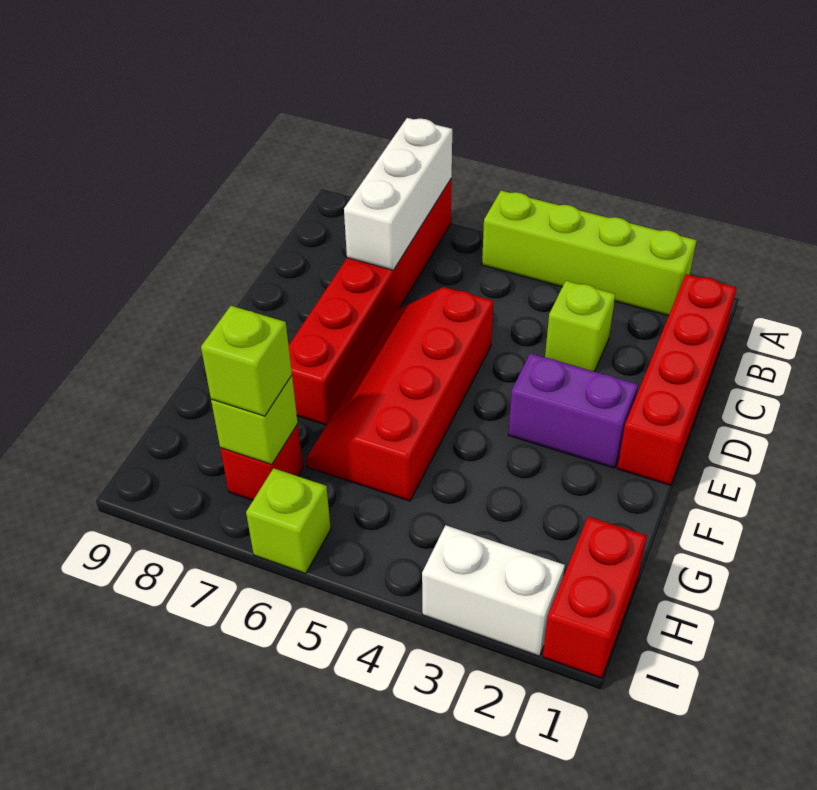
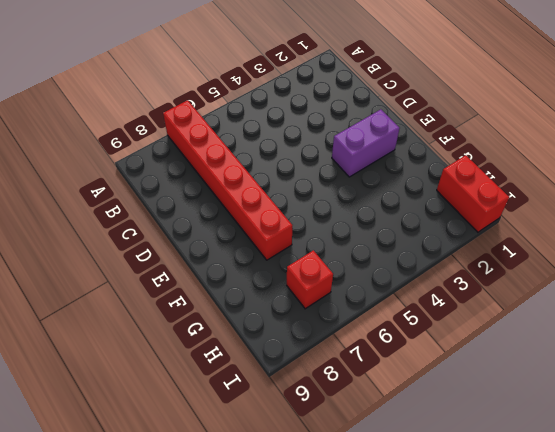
none -> lime 1x4 brick [482,191,697,316]
none -> red 1x4 brick [617,274,736,485]
none -> lime 1x1 brick [545,281,615,372]

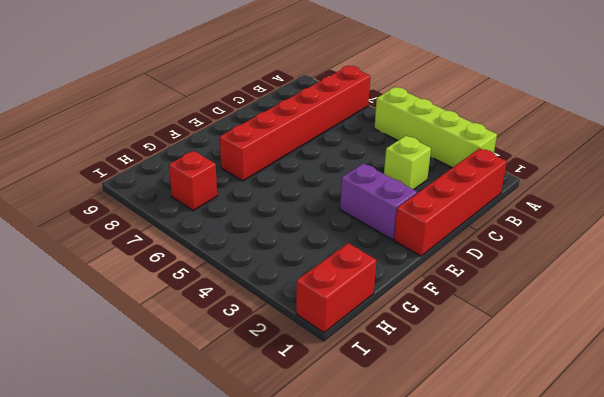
none -> red 2x4 slope [306,287,493,501]
none -> white 1x2 brick [422,525,565,656]
none -> lime 1x1 brick [246,468,331,573]

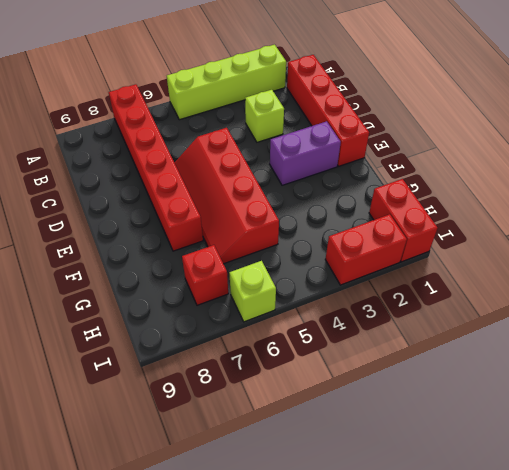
red 1x2 brick [325,214,407,285] -> white 1x2 brick [422,525,565,656]
none -> white 1x3 brick [344,118,452,270]
none -> lime 1x1 brick [211,376,298,465]
none -> lime 1x1 brick [201,306,292,416]

